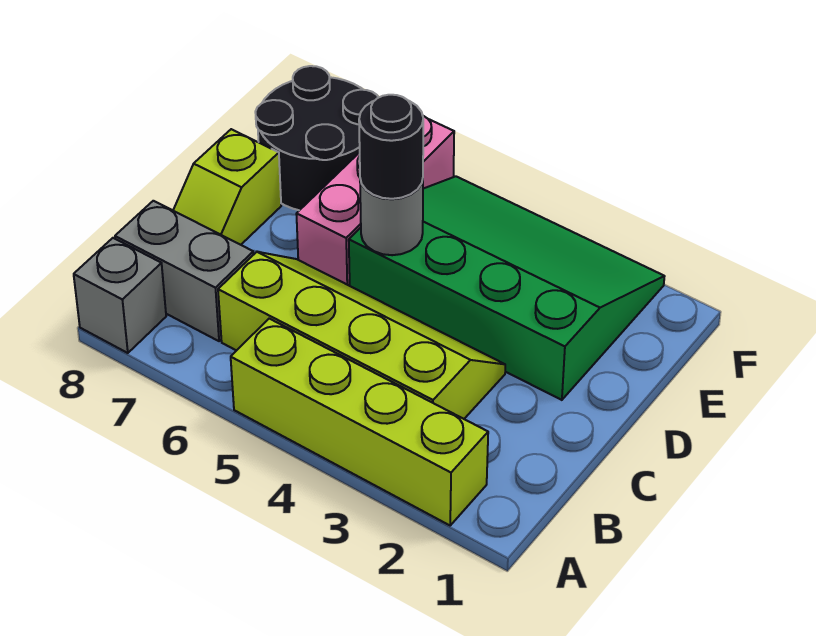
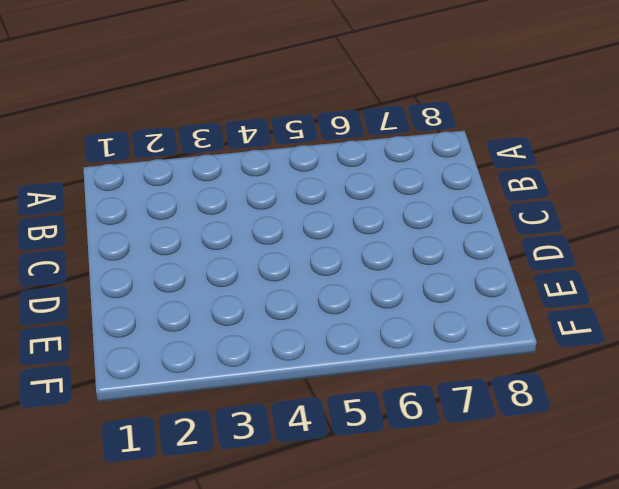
none -> lime 1x4 brick [231,319,488,525]
none -> grey 1x1 brick [74,238,166,353]

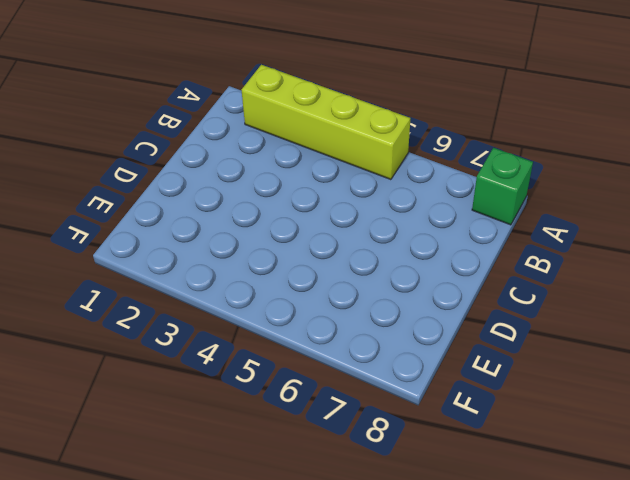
green 1x1 brick [472,148,533,225] -> grey 1x1 brick [74,238,166,353]
none -> lime 2x4 slope [218,252,505,419]
none -> grey 1x2 brick [115,201,254,341]

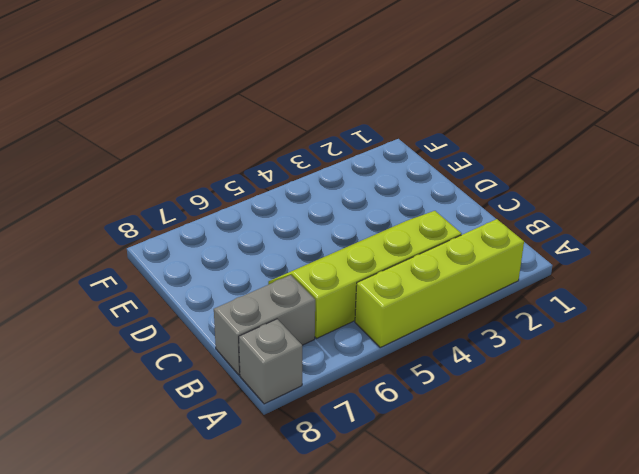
none -> lime 1x2 slope [173,129,281,245]
none -> green 3x4 slope [349,176,665,400]

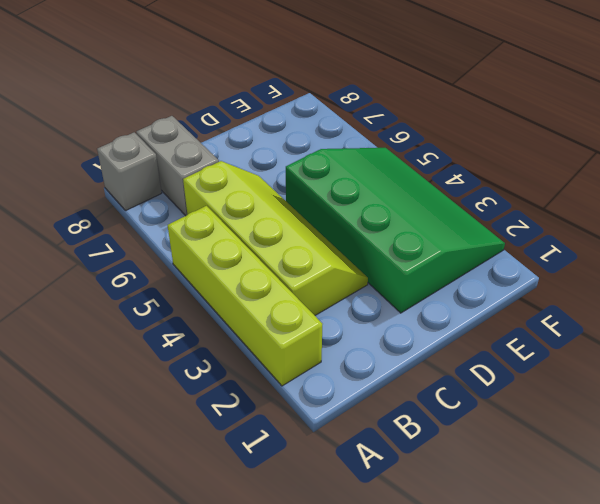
none -> lime 1x2 slope [173,129,281,245]
none -> pink 1x3 brick [297,116,454,286]

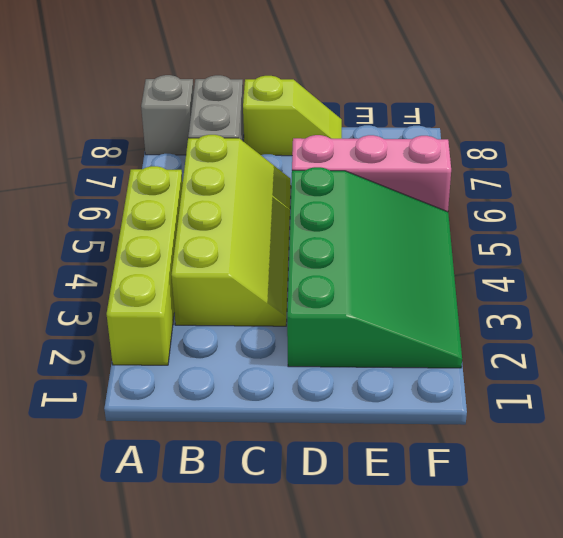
lime 1x2 slope [243,76,342,156] -> lime 1x2 slope turned to [173,129,281,245]
none -> black 2x2 round brick [255,66,379,210]
none -> grey 1x1 round brick [360,179,423,255]

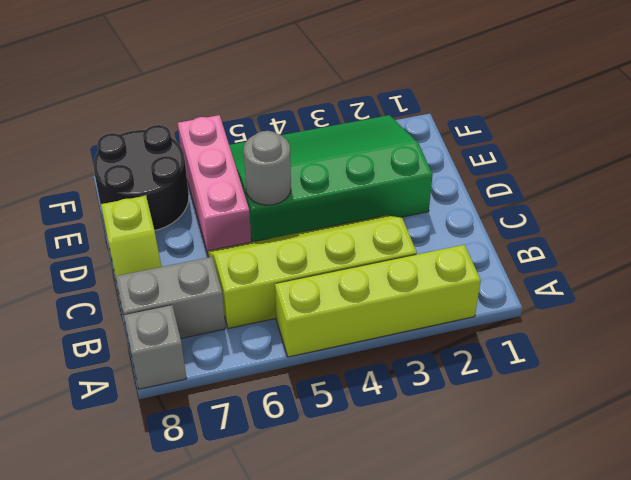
none -> black 1x1 round brick [359,95,423,199]

